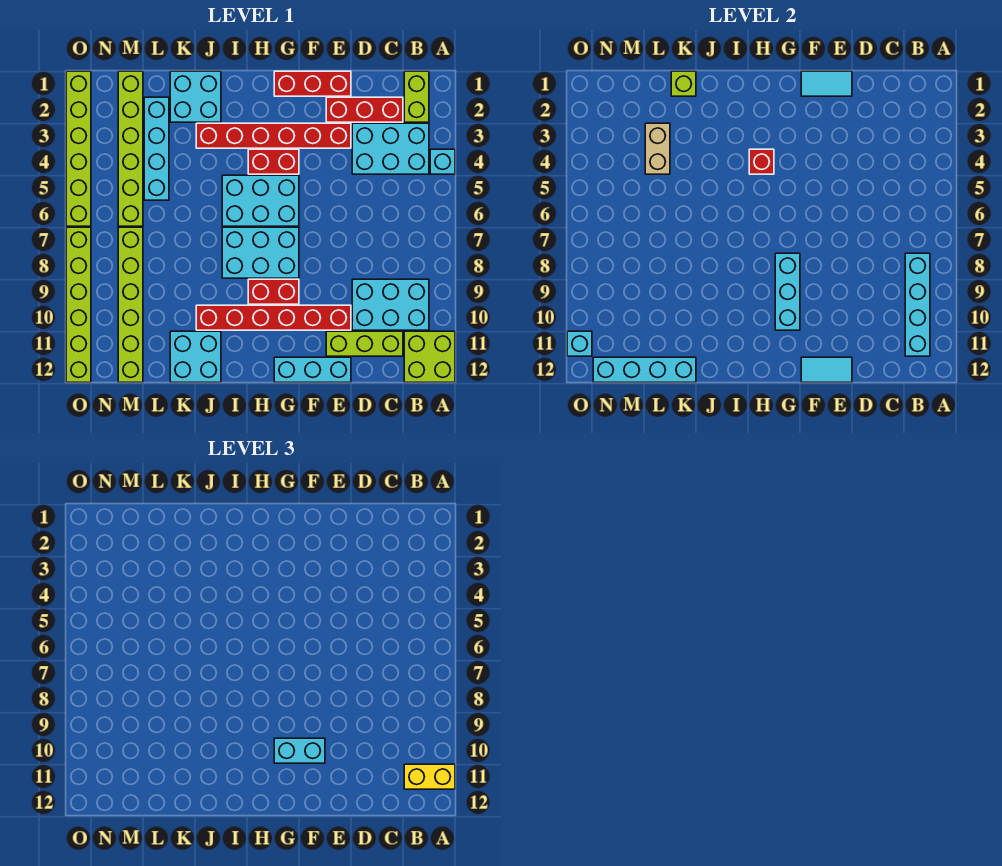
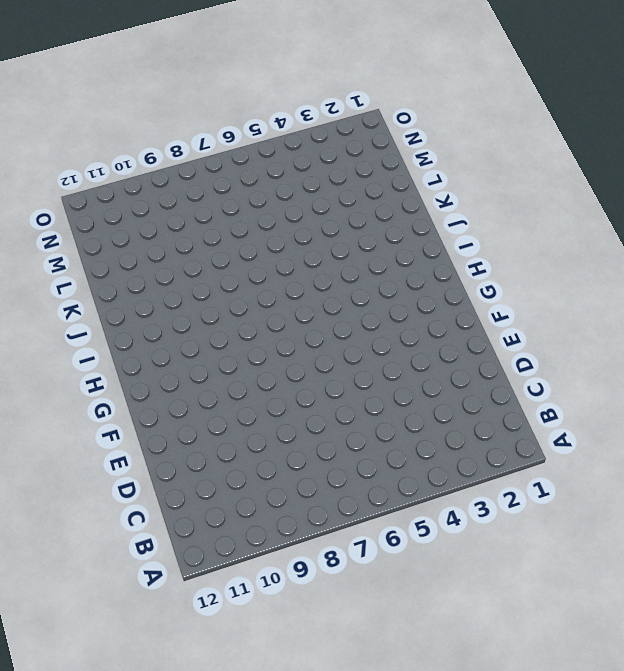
none -> cyan 1x1 brick [430,149,455,174]
none -> lime 2x2 brick [404,331,455,382]
none -> lime 1x2 brick [404,71,429,122]
none -> cyan 2x3 brick [352,123,429,174]

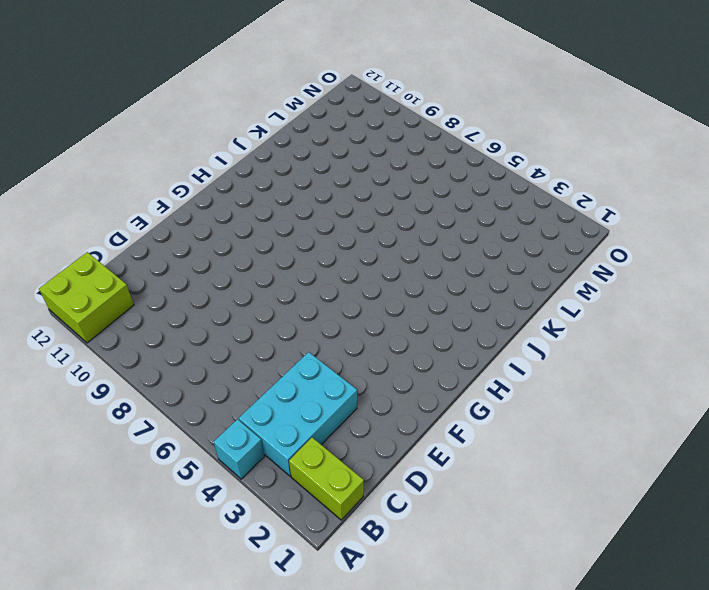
none -> cyan 2x3 brick [352,279,429,330]
none -> red 1x3 brick [326,97,403,122]
none -> lime 1x3 brick [326,331,403,356]
none -> red 1x3 brick [274,71,351,96]

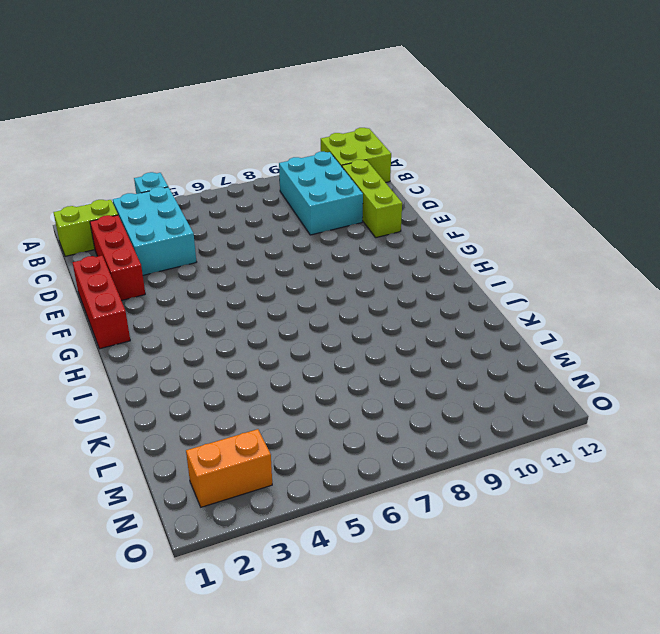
orange 1x2 brick [186,429,272,507] -> none
none -> red 1x6 brick [196,123,351,148]
none -> red 1x6 brick [196,305,351,330]
none -> cyan 1x3 brick [274,357,351,382]
none -> red 1x2 brick [248,149,299,174]

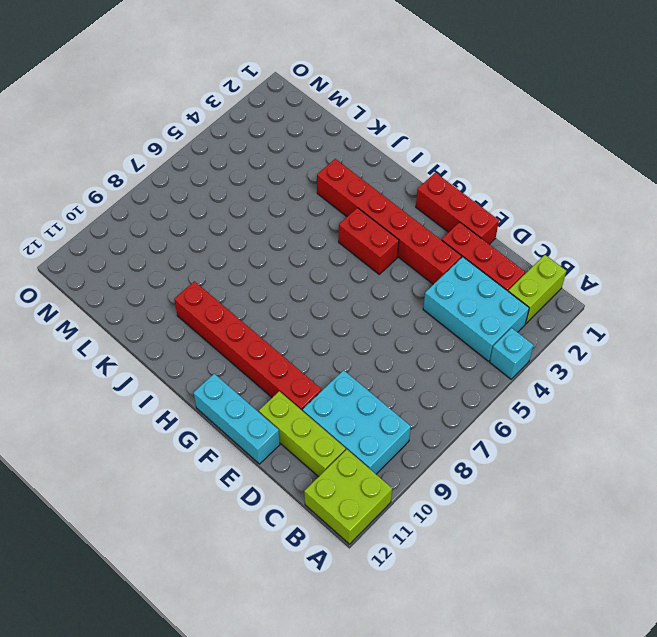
none -> cyan 2x3 brick [222,175,299,226]
none -> cyan 2x3 brick [222,227,299,278]
none -> red 1x2 brick [248,279,299,304]
none -> cyan 2x2 brick [170,71,221,122]

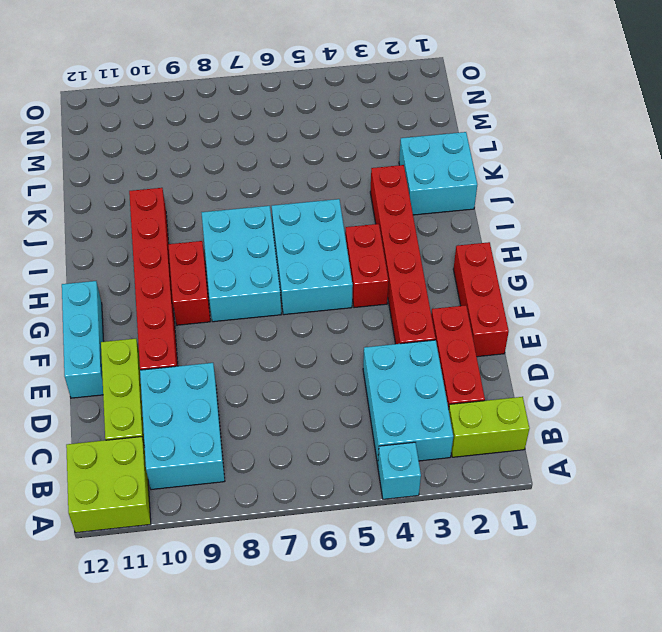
none -> cyan 2x2 brick [170,331,221,382]
none -> cyan 1x4 brick [144,97,169,200]
none -> lime 1x6 brick [118,71,143,226]
none -> lime 1x6 brick [118,227,143,382]

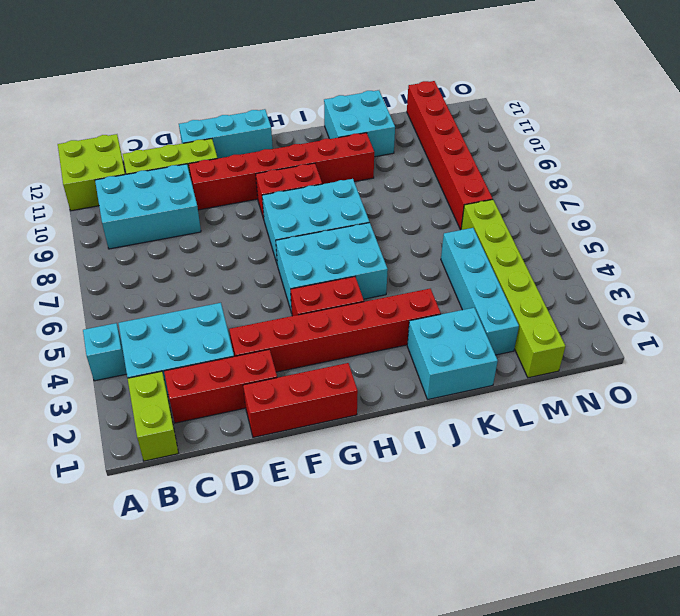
red 1x6 brick [407,81,493,230] -> lime 1x6 brick [118,227,143,382]
none -> lime 1x6 brick [66,71,91,226]
none -> lime 1x6 brick [66,227,91,382]
none -> cyan 1x4 brick [905,253,930,356]
none -> cyan 1x2 tile [801,71,852,96]

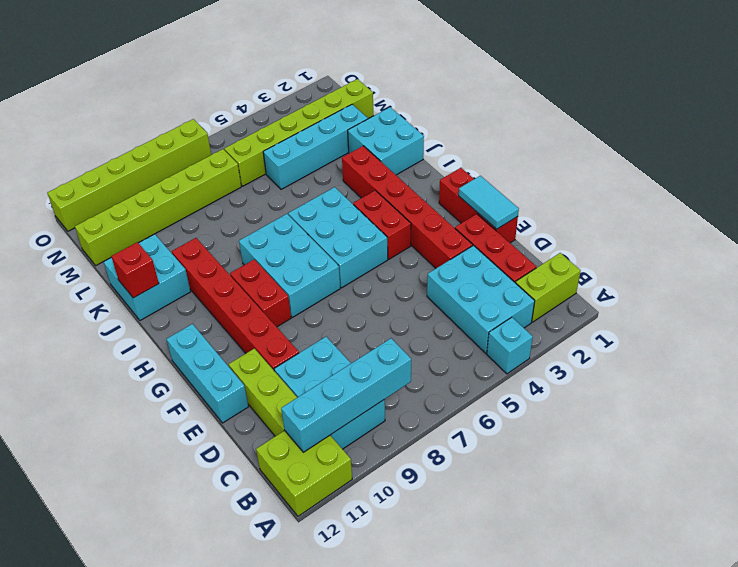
red 1x1 brick [111,242,159,298] -> red 1x1 brick moved to [749,149,774,174]
none -> lime 1x6 brick [66,71,91,226]
none -> cyan 1x2 tile [801,357,852,382]
none -> cyan 1x3 brick [775,253,800,330]
none -> lime 1x1 brick [671,71,696,96]

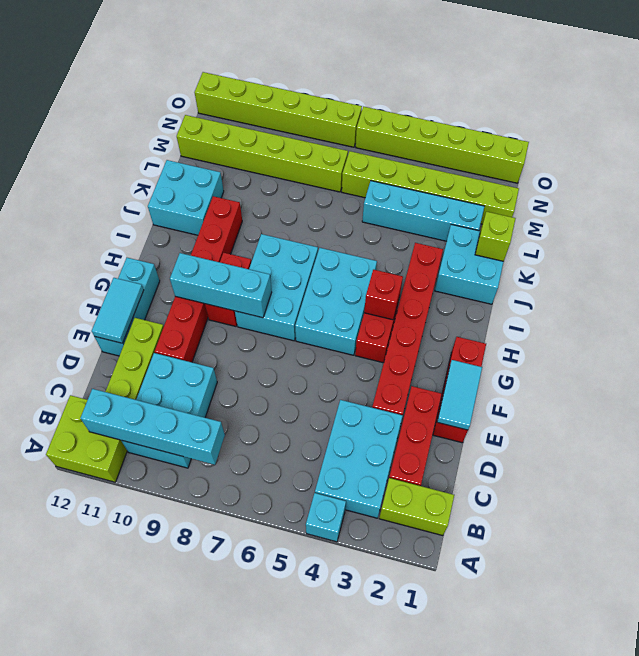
none -> cyan 1x4 brick [593,357,696,382]
none -> tan 1x2 brick [645,123,670,174]
none -> cyan 1x1 brick [567,331,592,356]
none -> yellow 1x2 brick [404,764,455,789]

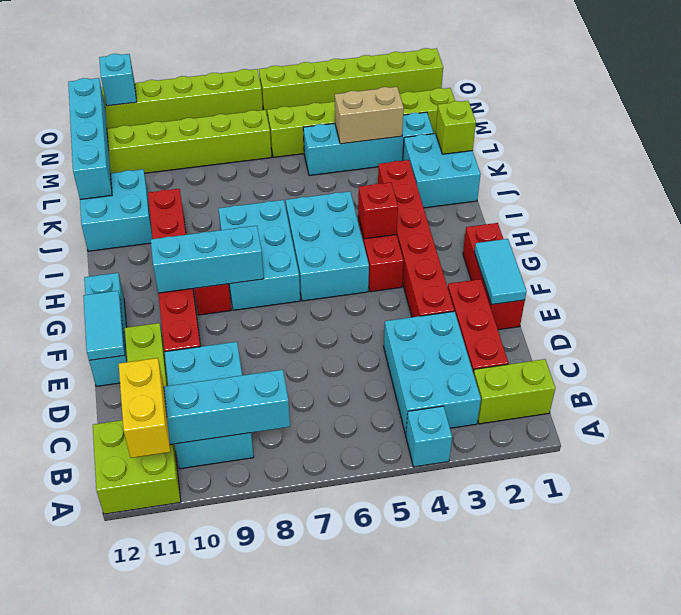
none -> cyan 1x2 brick [274,738,325,763]

